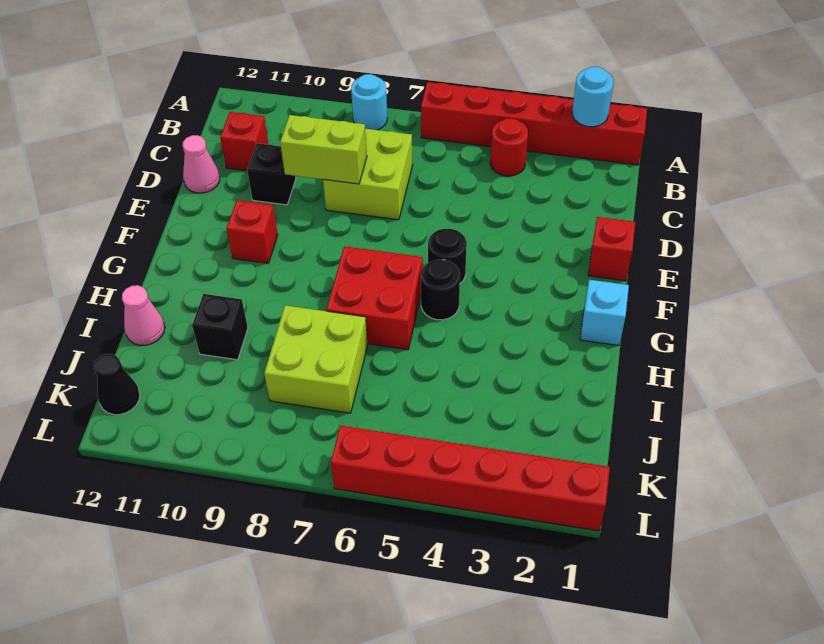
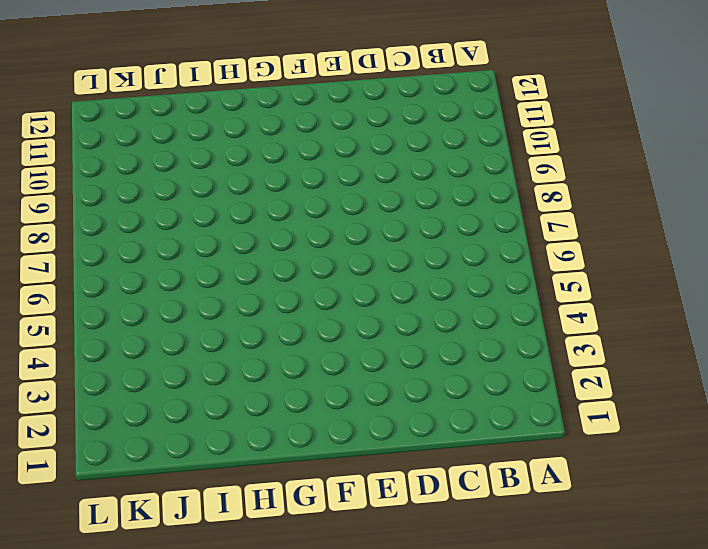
none -> red 1x6 brick [421,82,647,165]
none -> cyan 1x1 round brick [351,74,387,130]
none -> red 1x1 round brick [490,118,528,176]

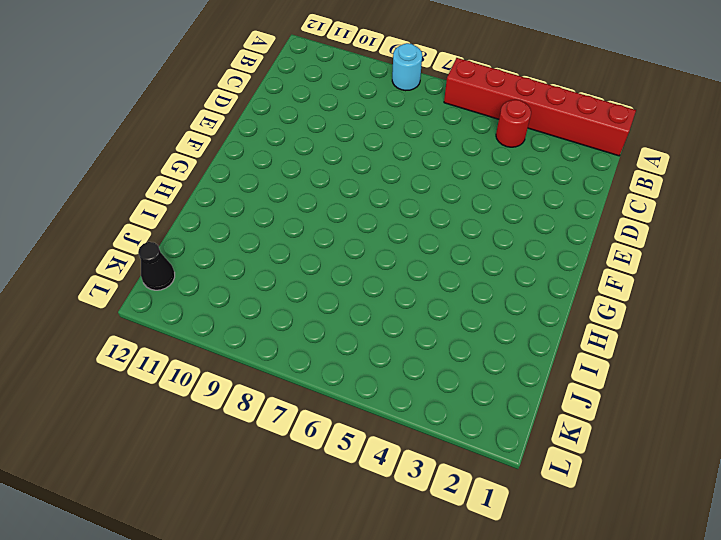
none -> lime 2x2 brick [323,129,413,220]
none -> red 1x1 brick [220,112,269,171]
none -> black 1x1 brick [247,143,296,205]

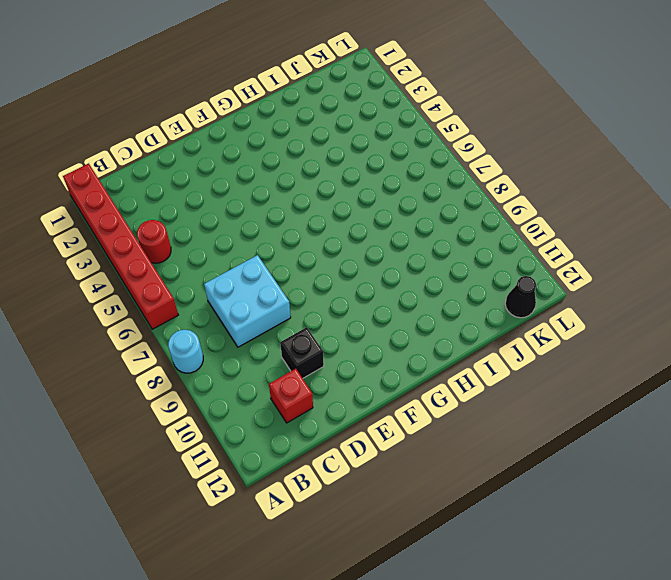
cyan 2x2 brick [204,255,291,347] -> lime 2x2 brick [323,129,413,220]
none -> pink 1x1 cone [183,135,220,193]
none -> red 1x1 brick [588,217,635,281]
none -> black 1x1 round brick [428,228,467,283]

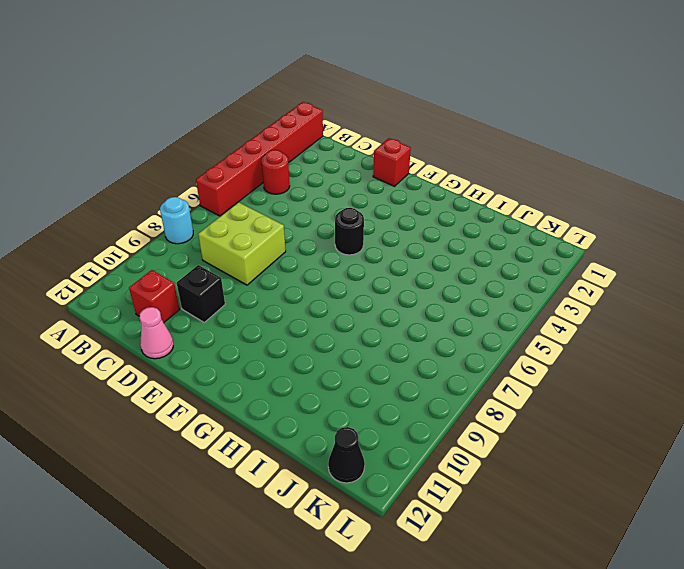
none -> red 1x1 brick [226,200,278,263]
none -> cyan 1x1 brick [580,280,629,346]
none -> black 1x1 round brick [421,260,460,320]

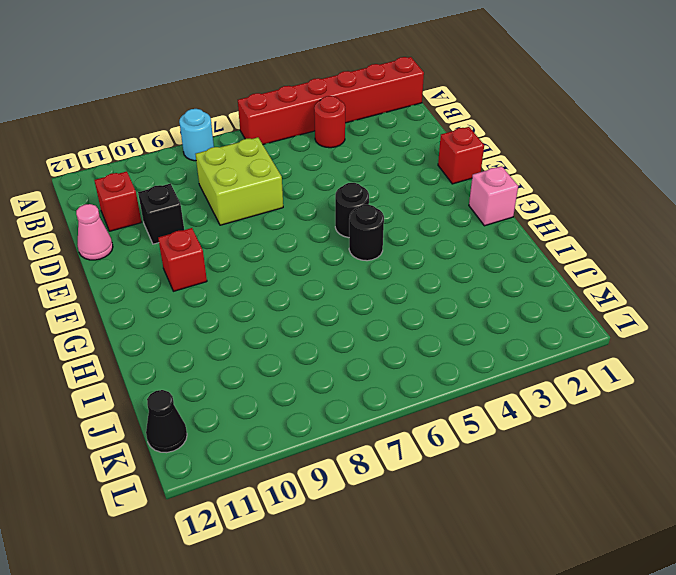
pink 1x1 brick [469,166,518,226] -> cyan 1x1 brick [580,280,629,346]
none -> red 2x2 brick [327,246,423,350]
none -> lime 2x2 brick [264,305,368,413]
none -> black 1x1 brick [192,294,248,360]

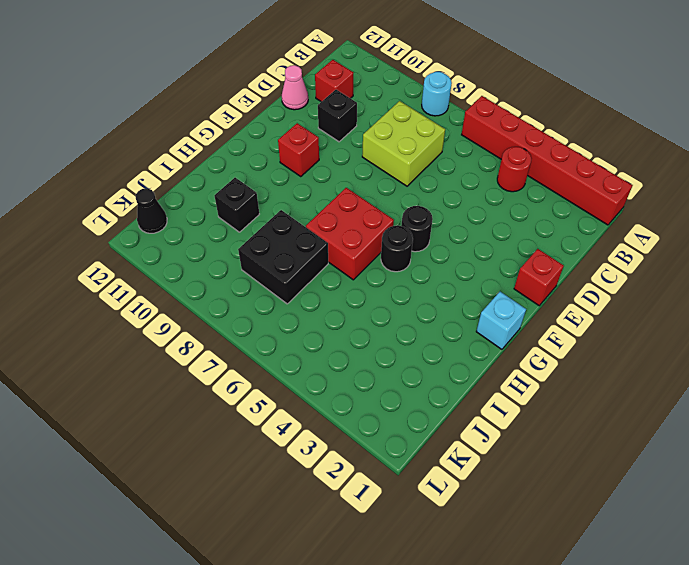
black 2x2 brick [238,210,328,304] -> lime 2x2 brick [264,305,368,413]
none -> pink 1x1 cone [122,285,165,345]
none -> red 1x6 brick [331,425,610,531]
none -> cyan 1x1 round brick [572,67,613,127]

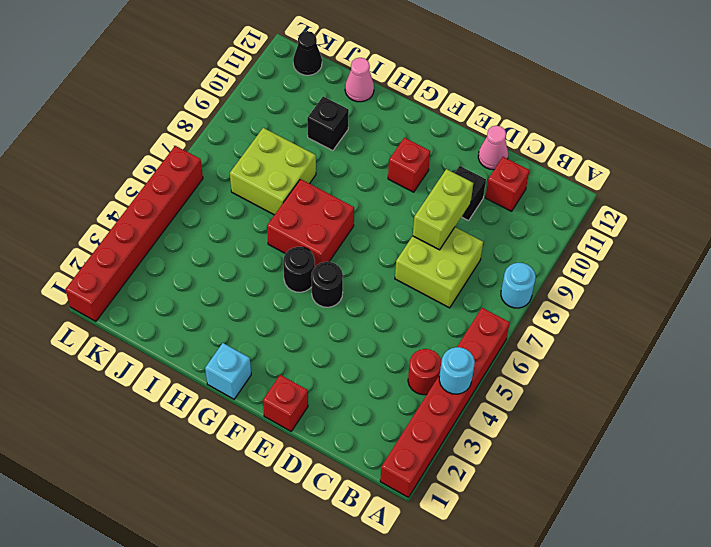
cyan 1x1 round brick [439,347,475,394] -> cyan 1x1 round brick moved to [572,67,613,127]

